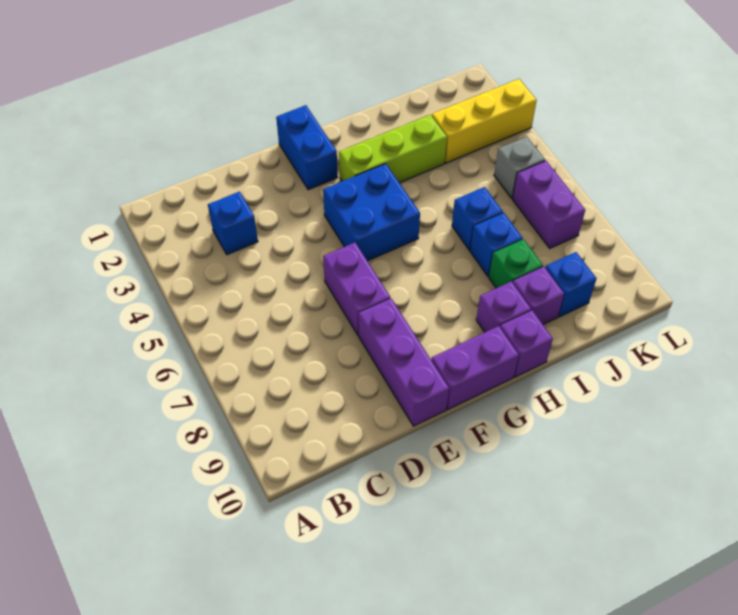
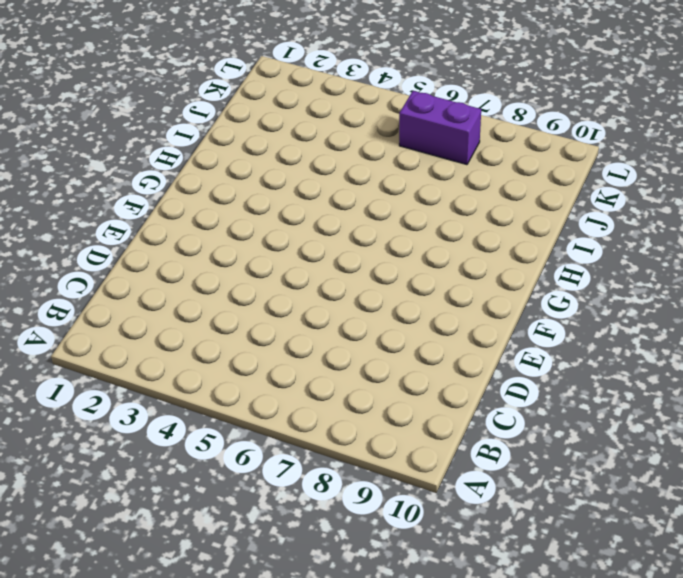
none -> blue 1x1 brick [208,192,258,255]
none -> purple 1x2 brick [323,243,390,335]
none -> purple 1x3 brick [358,298,449,426]

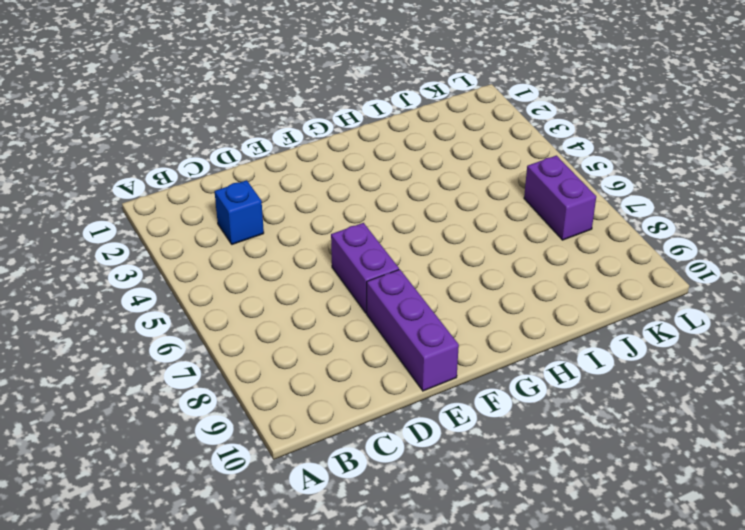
none -> blue 1x2 brick [276,105,338,190]
none -> blue 2x2 brick [323,164,420,261]
none -> purple 1x2 brick [431,326,519,409]

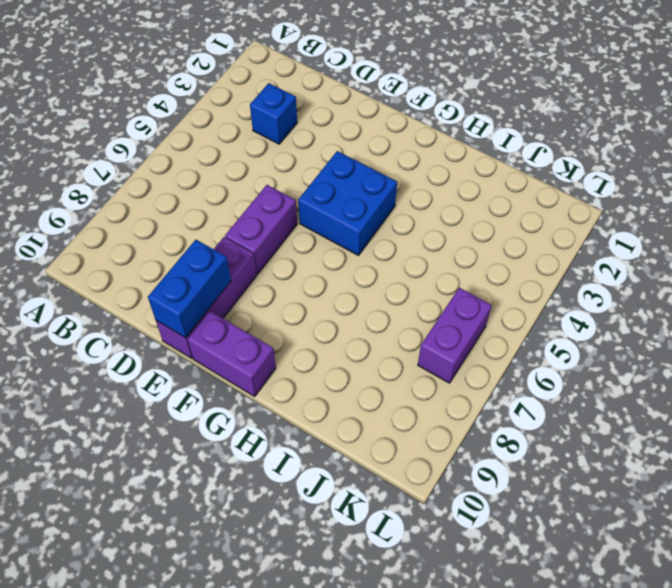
blue 1x2 brick [148,240,231,338] -> blue 1x2 brick moved to [276,105,338,190]
none -> lime 1x3 brick [339,115,447,183]
none -> purple 1x1 brick [476,281,531,332]
none -> purple 1x1 brick [500,310,553,377]

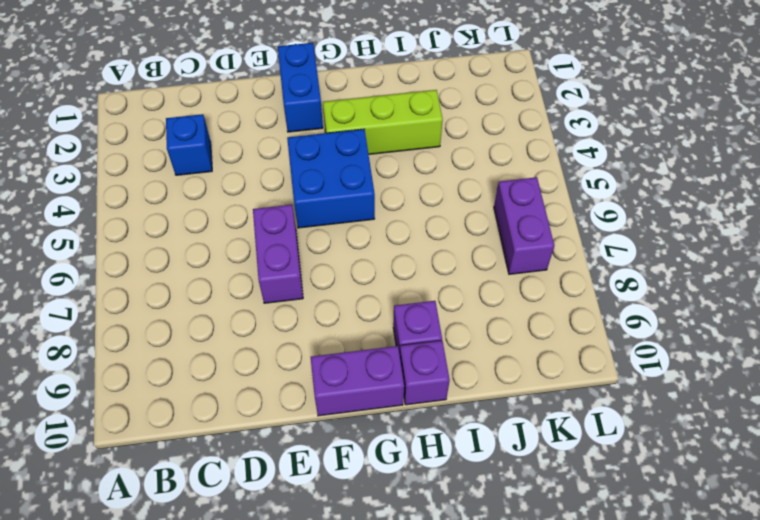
none -> purple 1x3 brick [358,298,449,426]
none -> blue 1x1 brick [452,187,503,250]
none -> blue 1x1 brick [470,213,523,276]

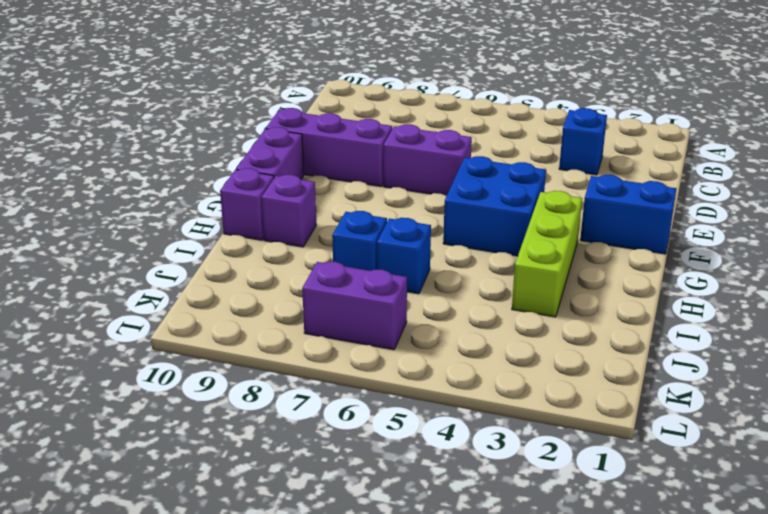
none -> green 1x1 brick [489,239,543,288]
none -> purple 1x1 brick [513,267,564,325]
none -> yellow 1x3 brick [432,79,537,163]

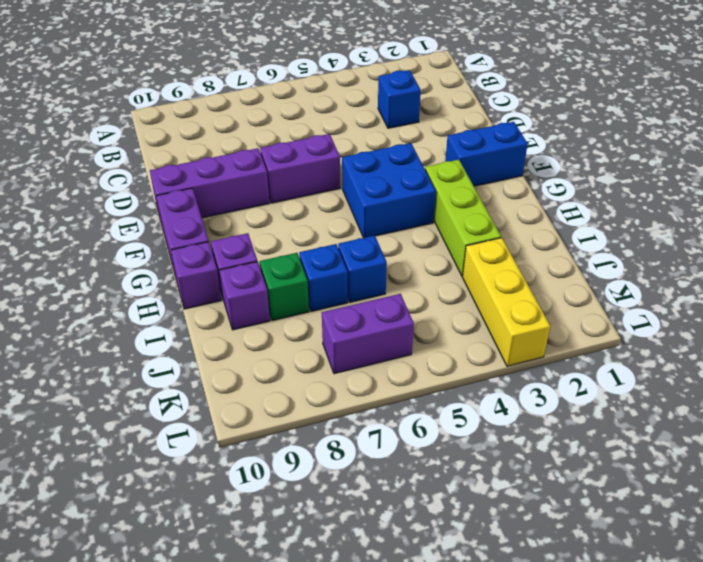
none -> blue 1x1 brick [545,252,596,317]
none -> grey 1x1 brick [494,137,545,198]

